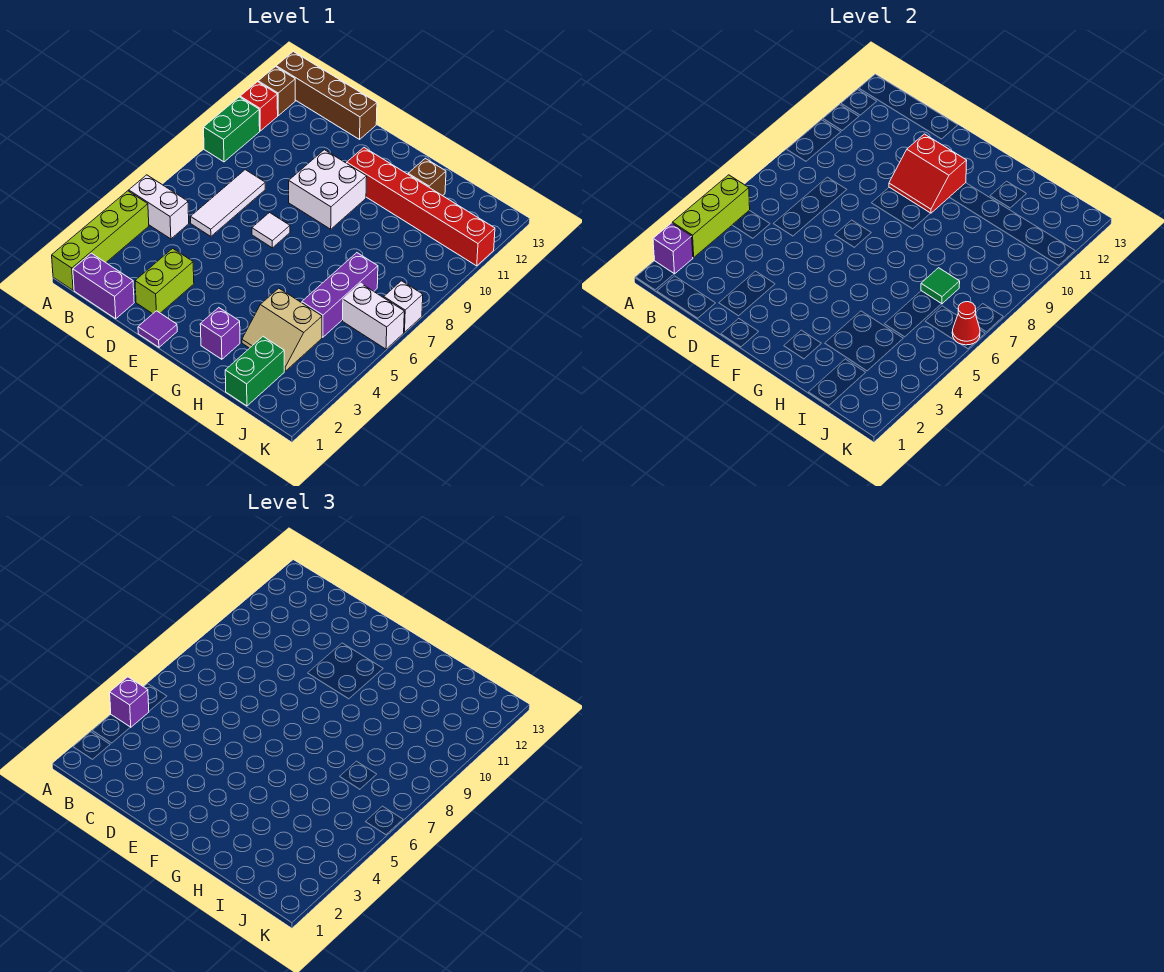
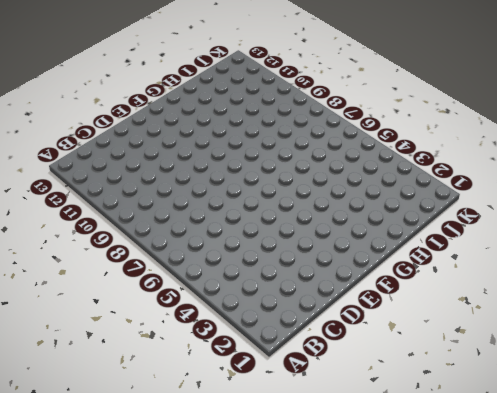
none -> lime 1x4 brick [52,191,149,290]
none -> white 1x2 brick [129,175,189,239]
none -> green 1x2 brick [204,97,260,162]

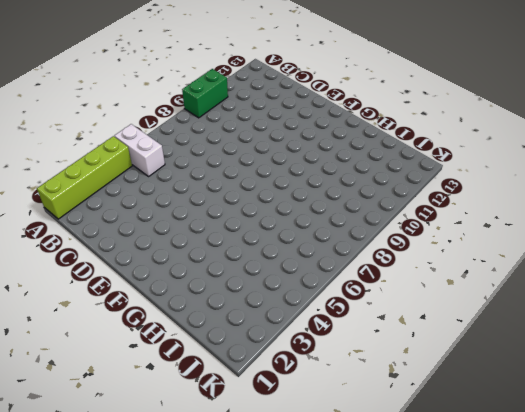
none -> red 1x1 brick [240,82,278,131]
none -> brown 1x1 brick [258,67,295,116]
none -> brown 1x4 brick [276,52,377,139]

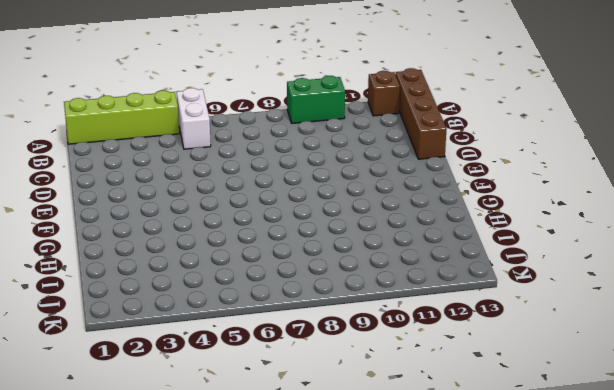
none -> red 1x1 brick [240,82,278,131]
none -> purple 1x2 brick [73,253,134,319]
none -> white 1x3 tile [191,170,265,236]

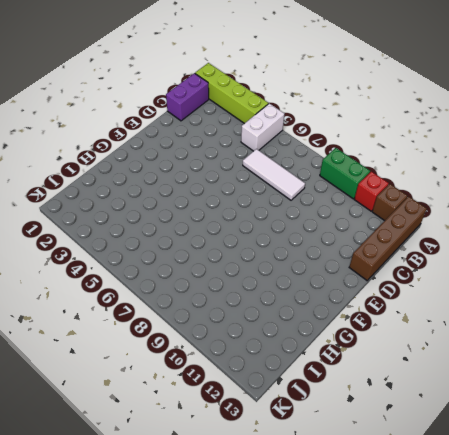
none -> lime 1x2 brick [135,248,194,314]
none -> purple 1x1 tile [138,311,177,347]
none -> white 1x1 tile [252,213,290,248]

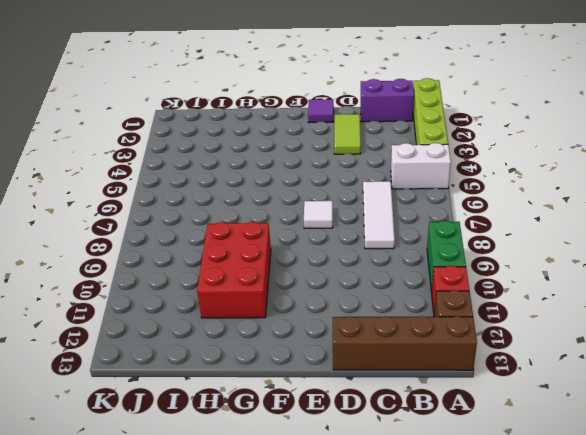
lime 1x2 tile [334,114,361,154] -> lime 1x2 brick [135,248,194,314]
red 2x3 brick [197,222,271,318] -> red 1x6 brick [347,148,495,266]
none -> white 2x2 brick [289,150,367,229]
none -> purple 1x1 brick [200,308,240,359]
none -> tan 2x2 slope [242,288,322,371]

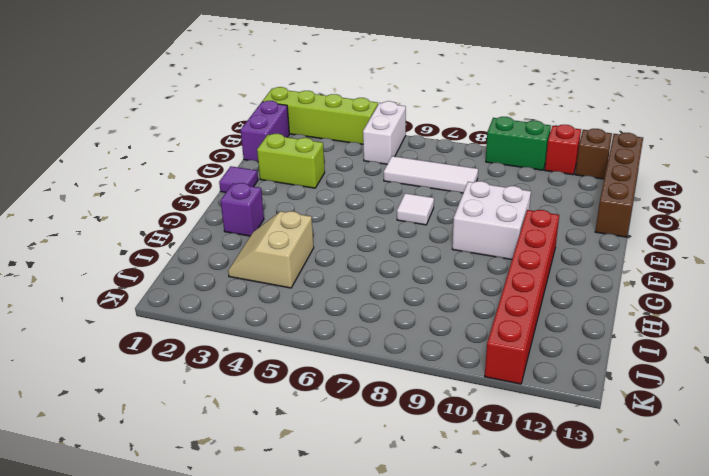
none -> brown 1x1 brick [408,158,446,196]
none -> green 1x2 brick [225,337,284,406]
none -> purple 1x3 brick [302,253,378,337]

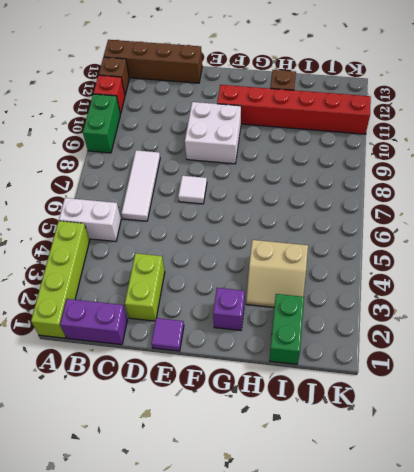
none -> purple 1x3 brick [302,253,378,337]
none -> white 1x2 brick [343,283,404,349]
none -> white 1x1 brick [384,281,423,332]

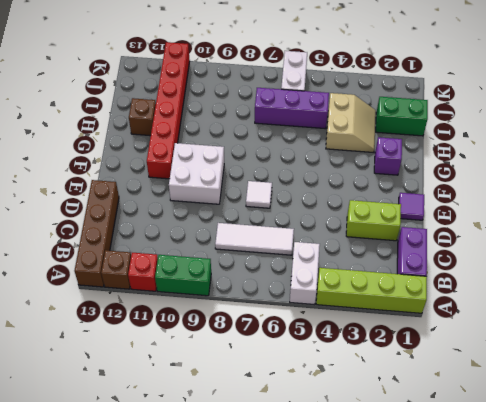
none -> white 1x1 brick [384,281,423,332]
none -> purple 1x1 brick [653,223,693,274]
none -> lime 1x3 brick [672,175,750,258]

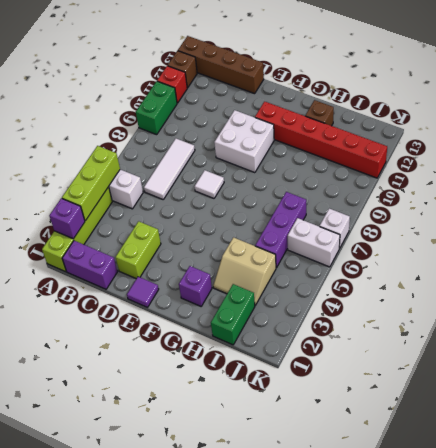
none -> red 2x2 slope [889,134,967,213]
none -> green 1x1 tile [921,268,960,304]
none -> red 1x1 cone [952,302,980,345]

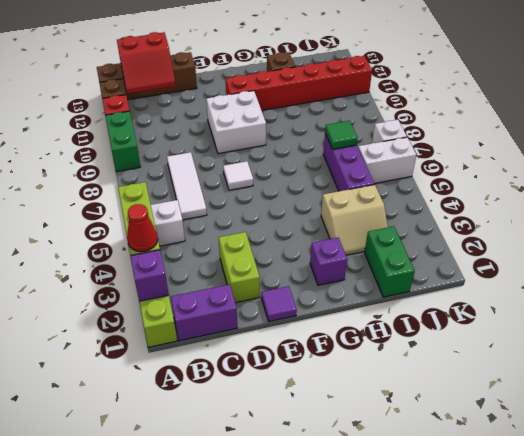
red 1x1 cone [127,204,158,252] -> red 1x1 cone moved to [952,302,980,345]
red 2x2 slope [117,32,175,93] -> red 2x2 slope moved to [889,134,967,213]
none -> purple 1x1 brick [110,677,149,727]

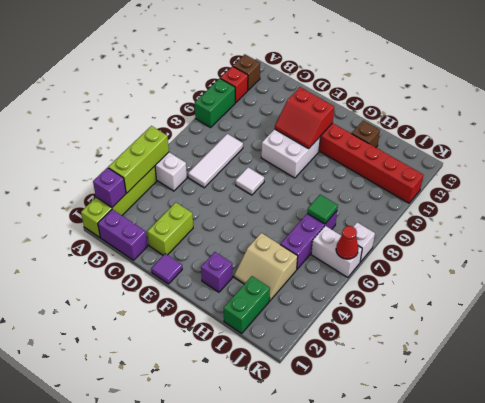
none -> brown 1x4 brick [276,52,377,139]
none -> purple 1x1 brick [110,677,149,727]

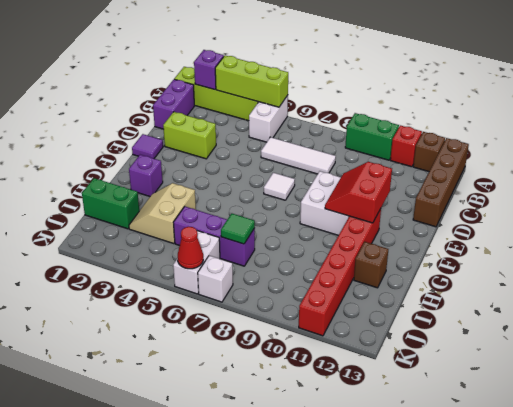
none -> purple 1x1 brick [110,677,149,727]

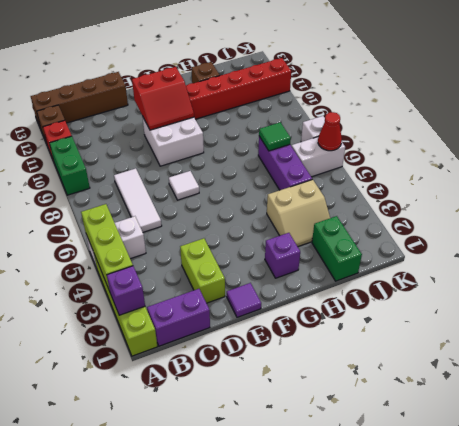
none -> purple 1x1 brick [110,677,149,727]

